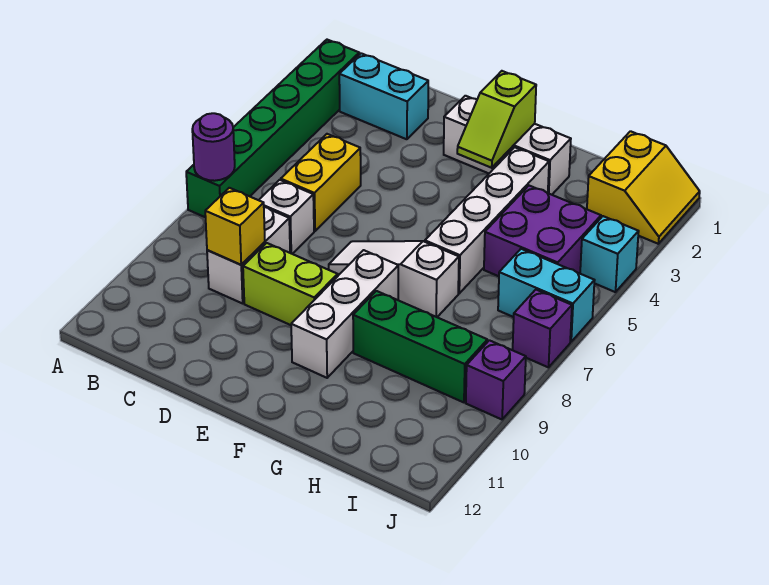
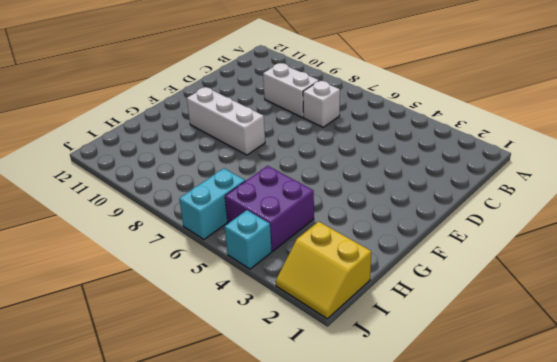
none -> green 1x6 brick [186,40,359,217]
none -> cyan 1x2 brick [339,53,428,139]
none -> yellow 1x2 brick [281,134,361,231]

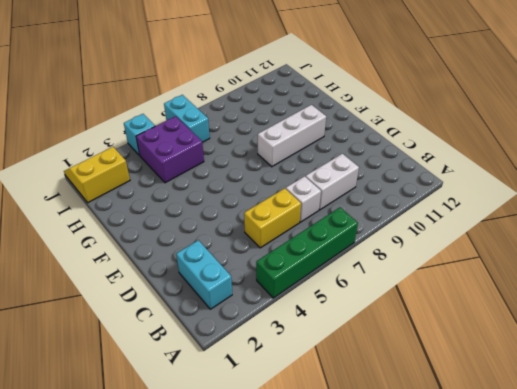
green 1x4 brick [256,207,358,298] -> green 1x6 brick [186,40,359,217]
none -> lime 1x2 brick [243,243,338,325]
none -> white 1x3 brick [444,96,571,195]
none -> white 1x3 slope [329,241,459,317]

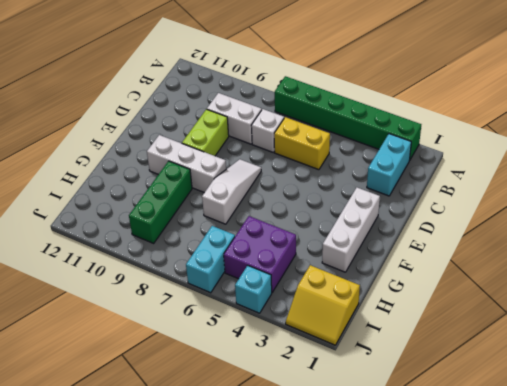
none -> white 1x4 brick [425,147,549,293]
none -> purple 1x1 brick [513,290,572,367]
none -> purple 1x1 brick [466,340,526,419]

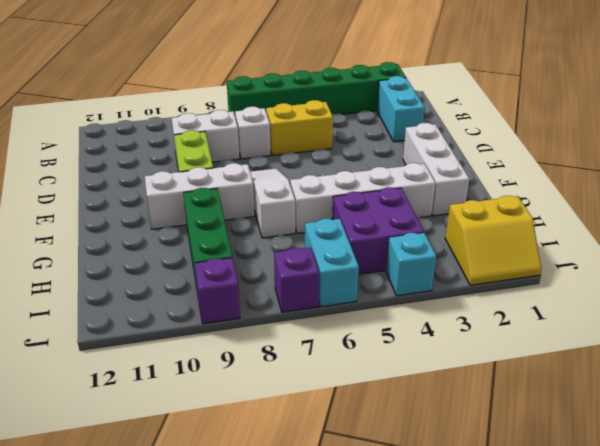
none -> purple 1x1 round brick [192,113,235,181]
none -> yellow 1x1 brick [205,188,265,265]
none -> lime 1x2 slope [457,71,536,168]

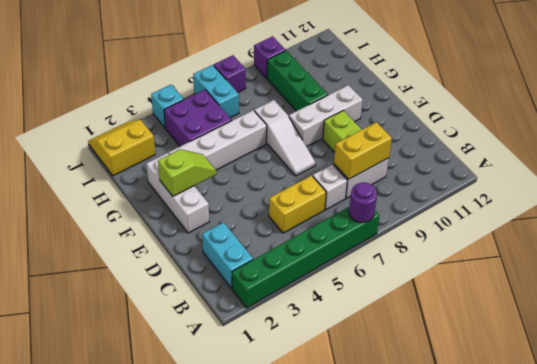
yellow 1x2 brick [334,122,392,179] -> yellow 1x1 brick [205,188,265,265]

